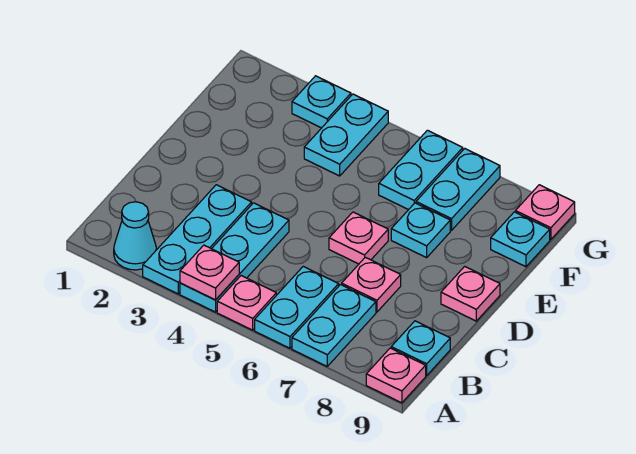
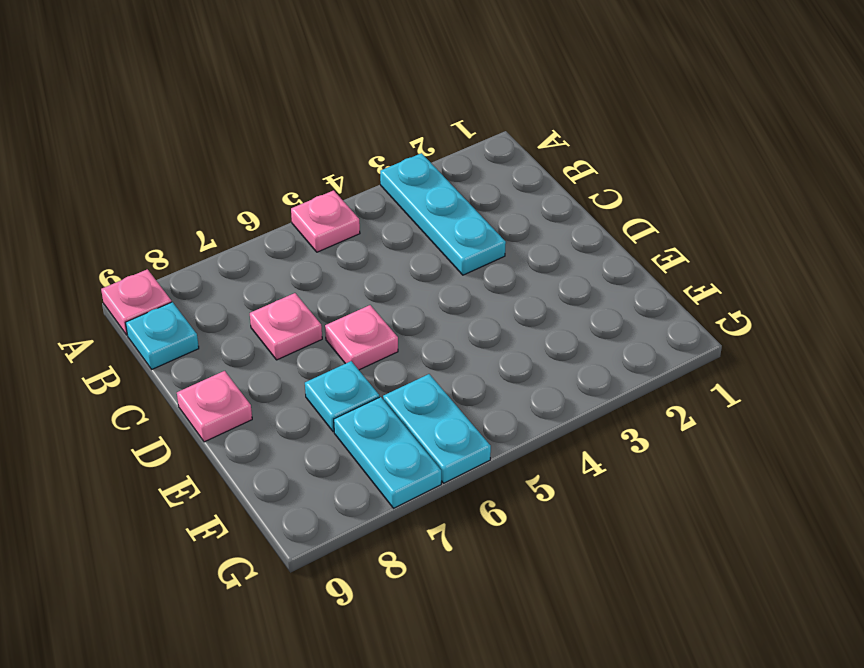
none -> cyan 1x1 cone [114,202,156,270]
none -> cyan 1x3 plate [180,203,289,312]
none -> cyan 1x2 plate [255,266,339,348]

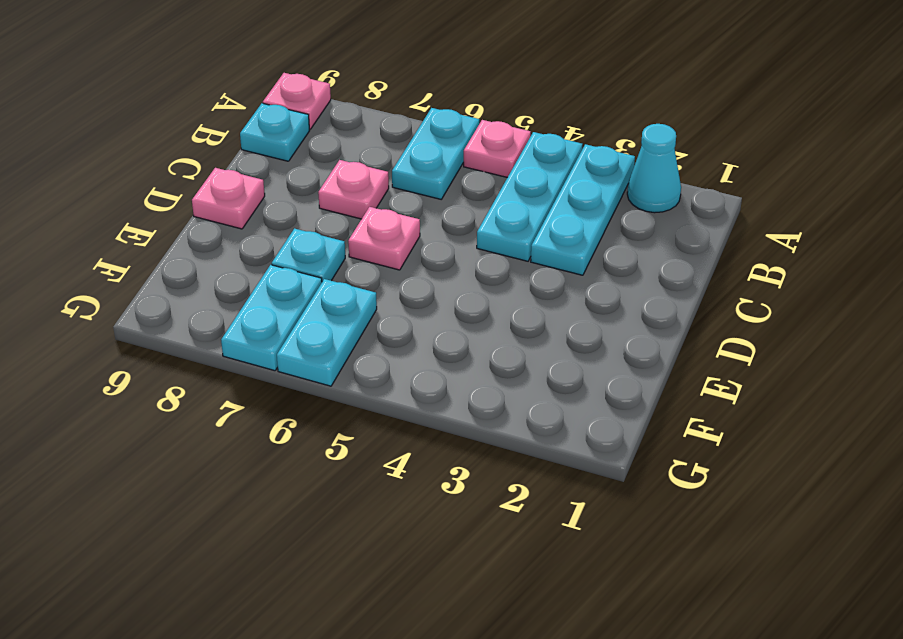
none -> cyan 1x2 plate [292,285,376,366]
none -> cyan 1x2 plate [304,94,388,176]
none -> cyan 1x1 plate [491,212,550,267]

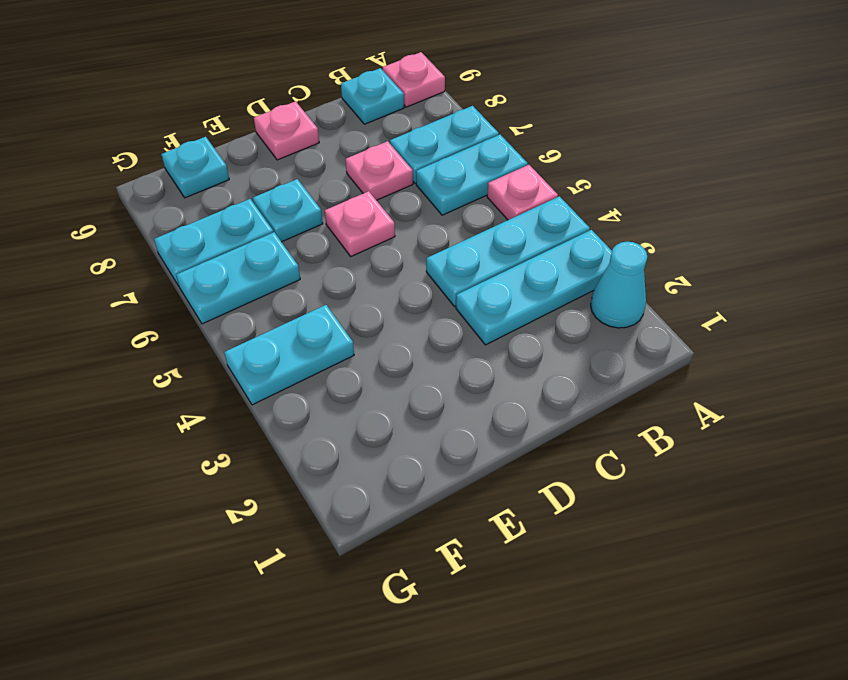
none -> cyan 1x1 plate [292,76,351,128]
none -> pink 1x1 plate [515,185,575,239]
none -> pink 1x1 plate [180,245,239,300]

